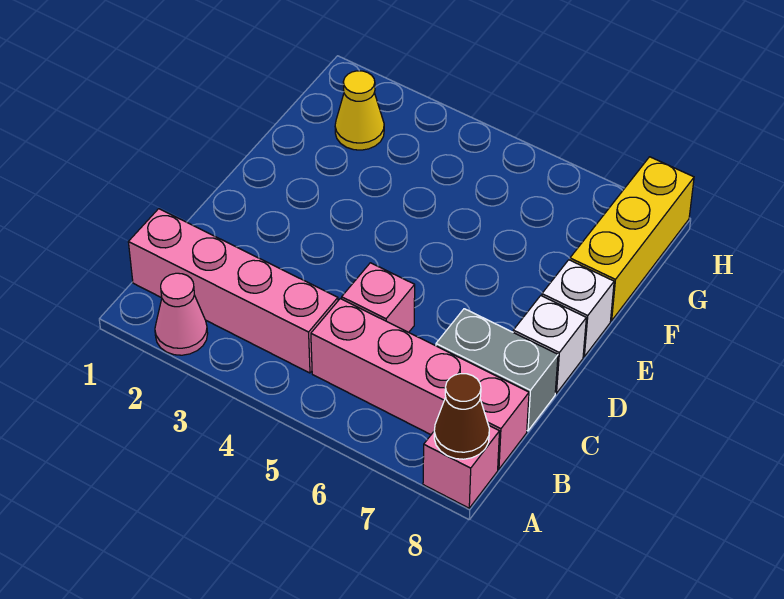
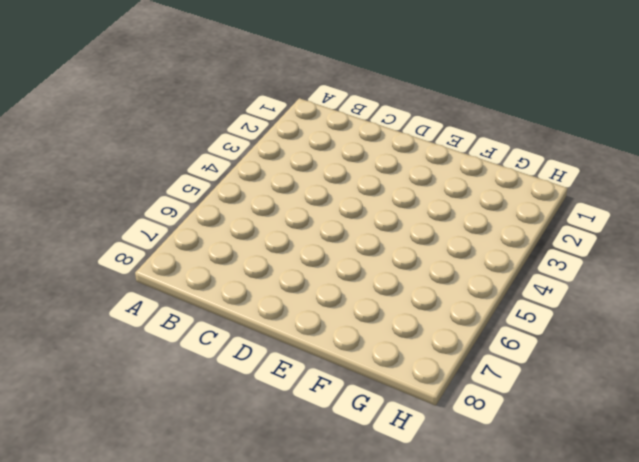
none -> pink 1x1 cone [155,273,208,355]
none -> pink 1x1 brick [423,426,499,508]

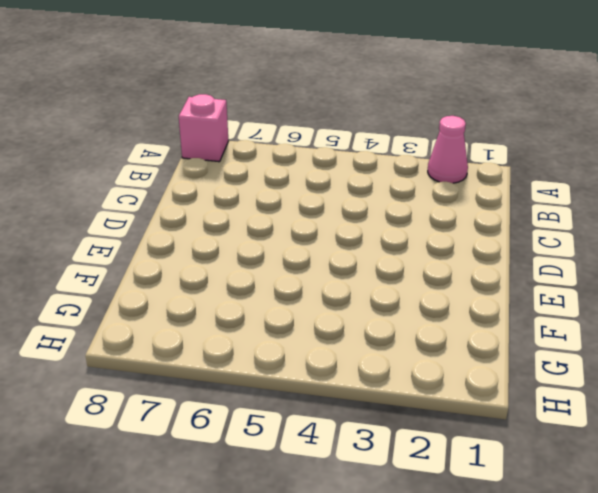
none -> pink 1x4 brick [128,209,338,373]
none -> pink 1x4 brick [311,299,529,469]

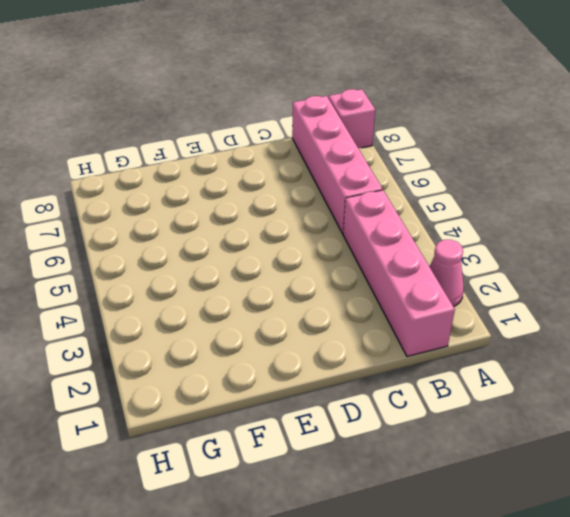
none -> pink 1x1 brick [342,263,415,332]
none -> grey 1x2 brick [436,309,558,431]

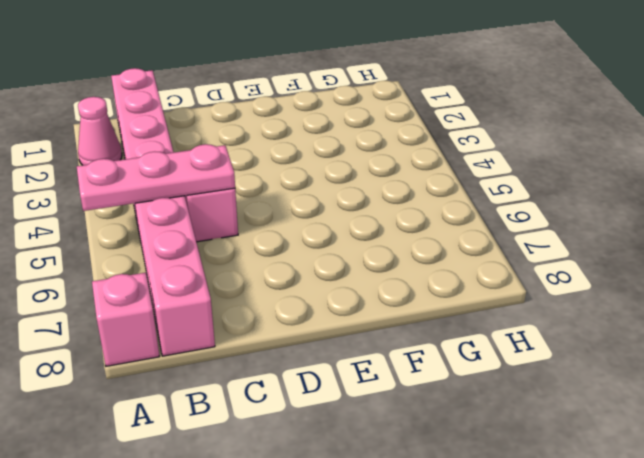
pink 1x3 plate [77,144,235,211] -> none
none -> grey 1x2 brick [436,309,558,431]
none -> white 1x1 brick [513,296,586,393]

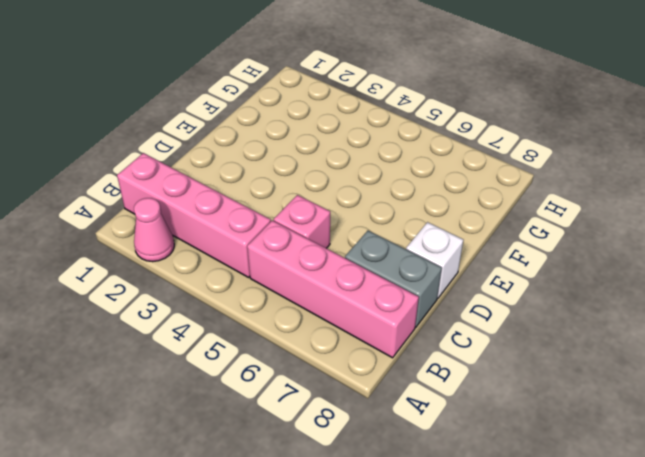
none -> pink 1x1 brick [423,426,499,508]
none -> white 1x1 brick [542,260,614,357]

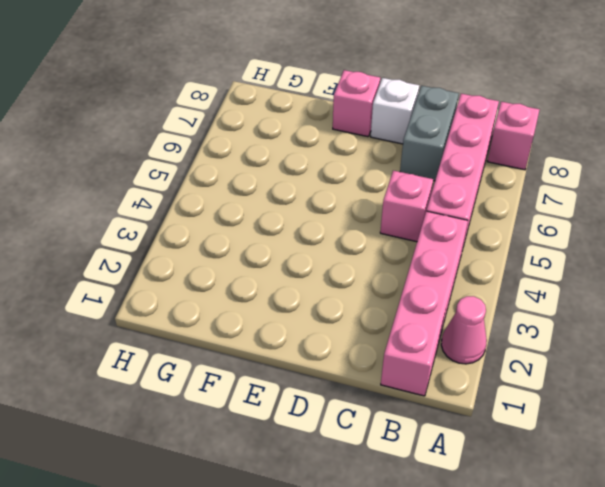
pink 1x1 brick [333,70,380,137] -> white 1x1 brick [542,260,614,357]
none -> yellow 1x3 brick [570,157,694,321]
none -> yellow 1x1 cone [335,71,384,150]

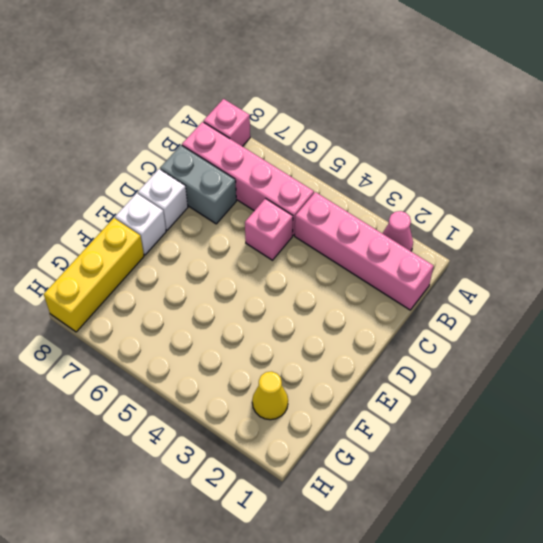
none -> brown 1x1 cone [434,374,489,459]

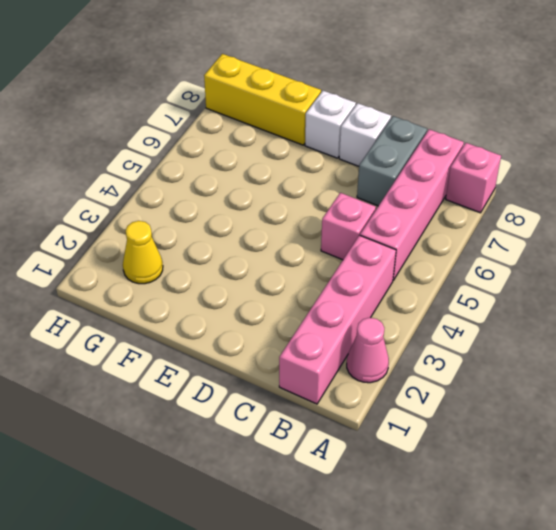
none -> brown 1x1 cone [434,374,489,459]

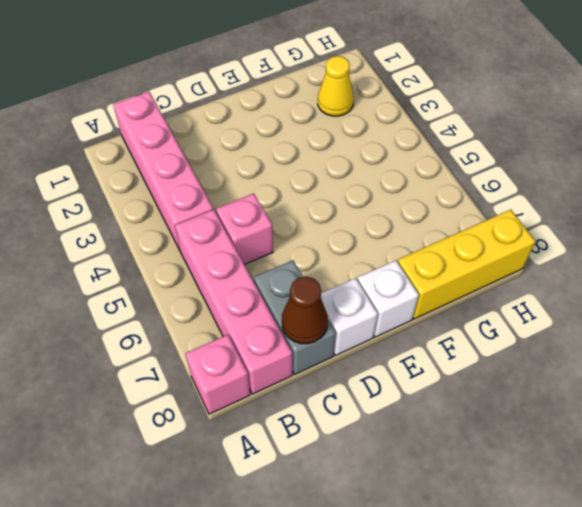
brown 1x1 cone [282,277,328,344] -> brown 1x1 cone moved to [434,374,489,459]
none -> pink 1x1 cone [155,273,208,355]

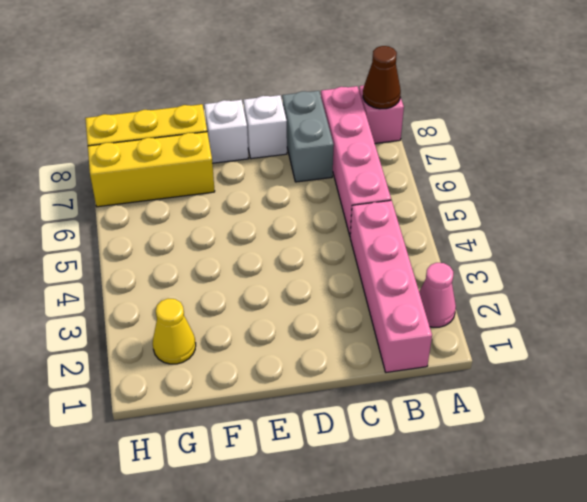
yellow 1x3 brick [88,132,215,207] -> none
none -> pink 1x1 brick [342,263,415,332]

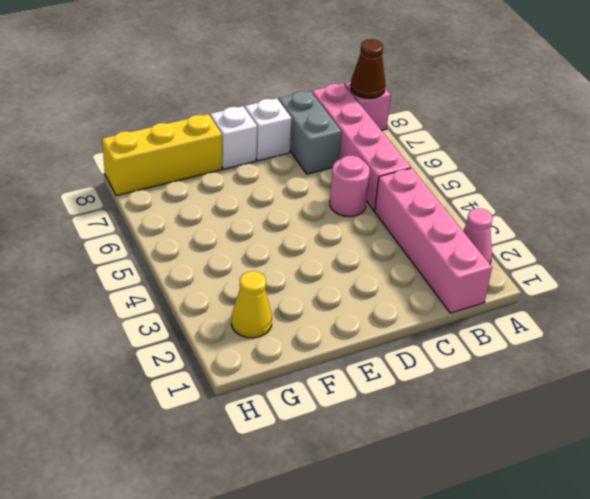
pink 1x1 round brick [330,155,370,217] -> pink 1x1 brick [342,263,415,332]

